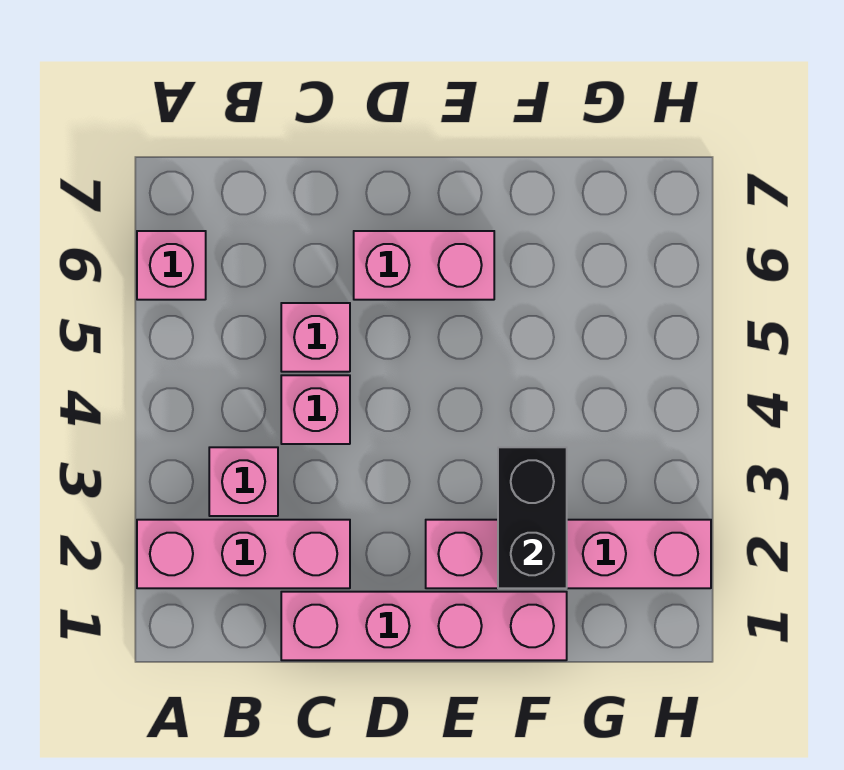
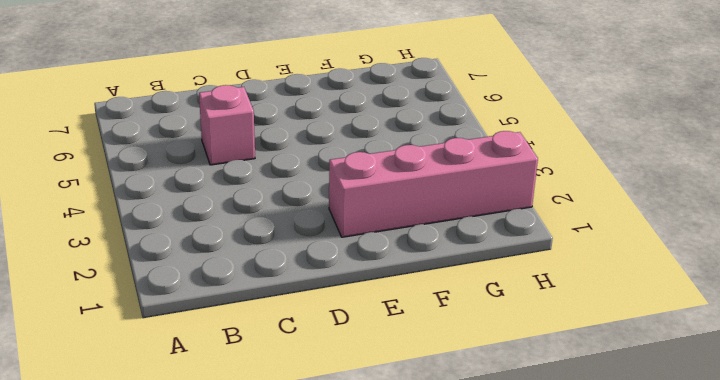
none -> pink 1x3 brick [137,520,350,588]
none -> pink 1x1 brick [137,231,206,300]

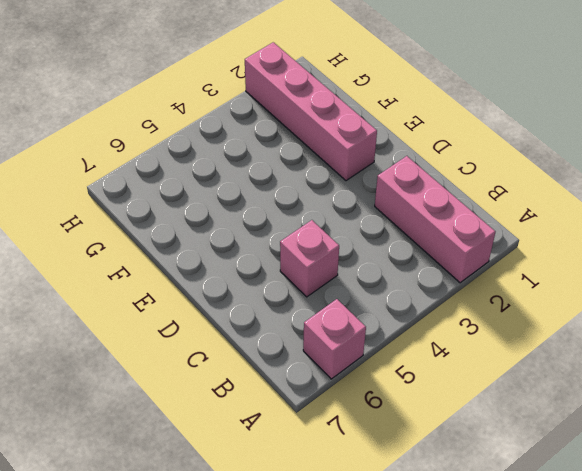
none -> pink 1x1 brick [209,447,278,516]
none -> pink 1x4 brick [281,592,567,660]

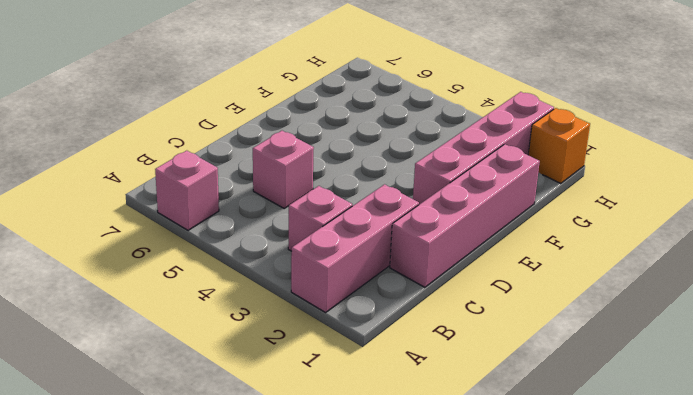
orange 1x1 brick [528,108,590,183] -> none
none -> pink 1x1 brick [281,375,350,444]
none -> pink 1x2 brick [354,231,494,300]

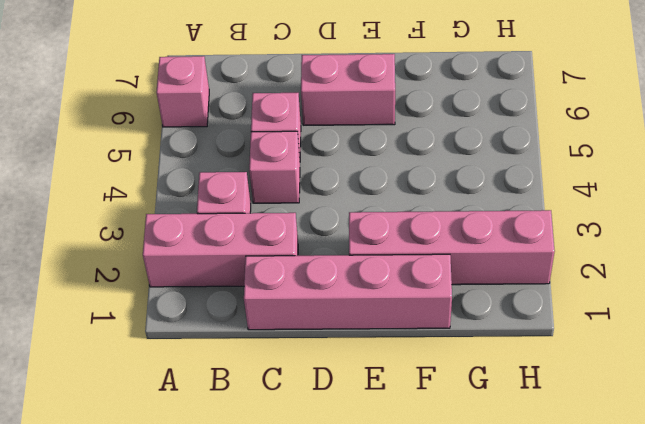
none -> black 1x2 brick [498,447,567,588]

